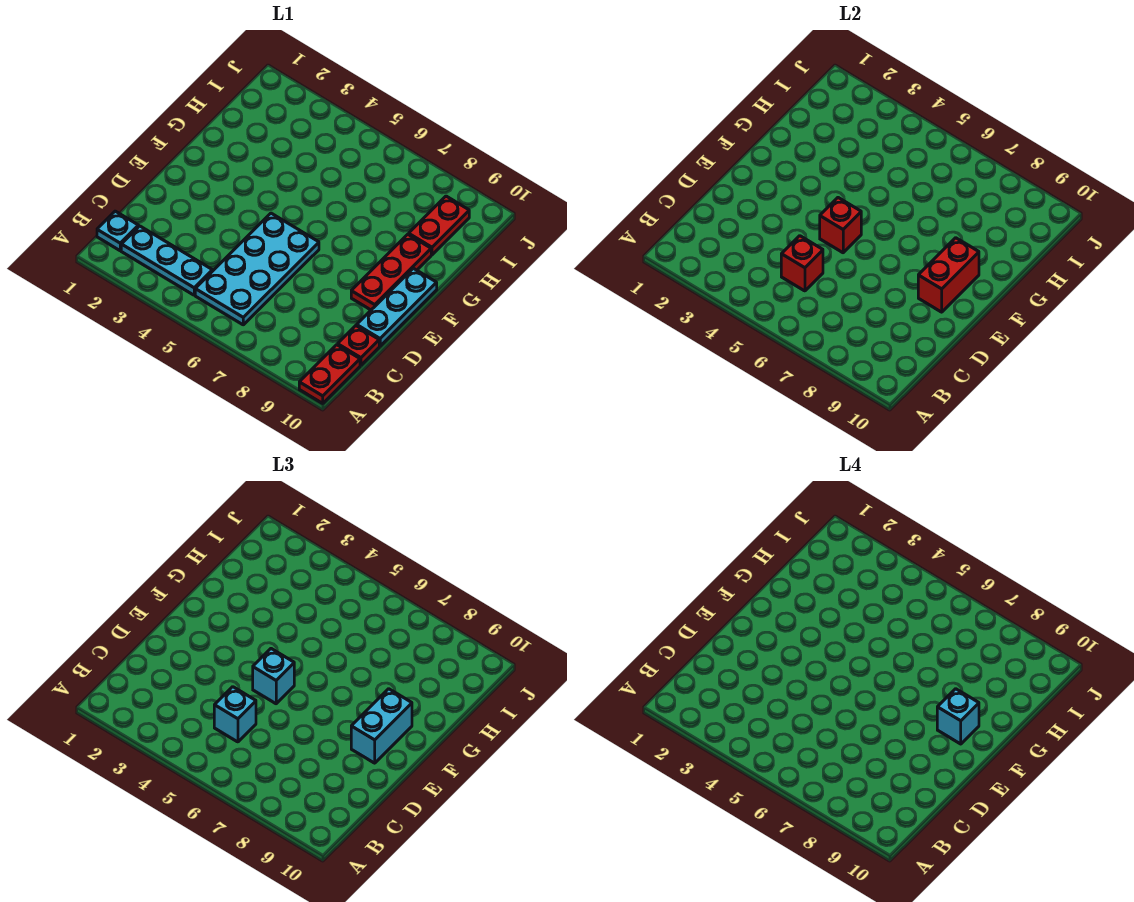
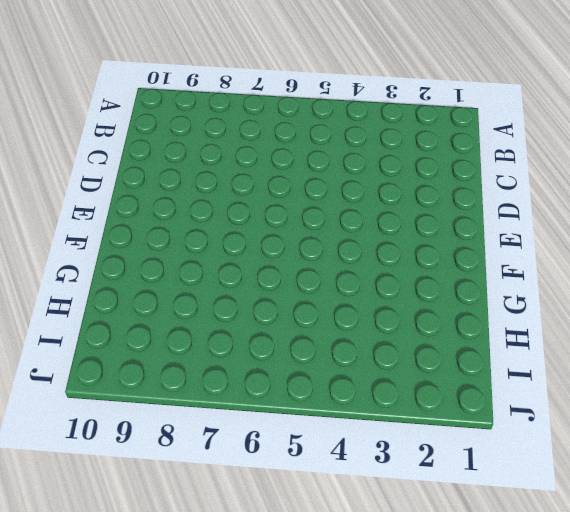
none -> red 1x2 plate [299,345,360,403]
none -> cyan 1x1 plate [97,211,139,251]
none -> cyan 1x3 plate [121,226,212,295]

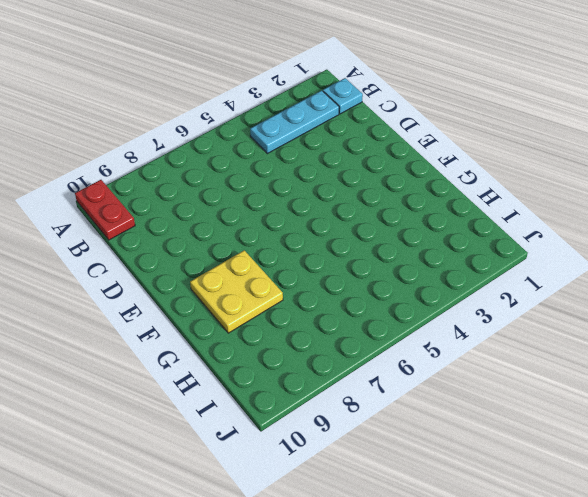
yellow 2x2 plate [190,250,283,333] -> red 1x3 plate [351,234,431,310]
none -> cyan 2x4 plate [195,213,319,325]
none -> red 1x1 plate [338,326,379,365]
none -> cyan 1x3 plate [357,268,437,346]

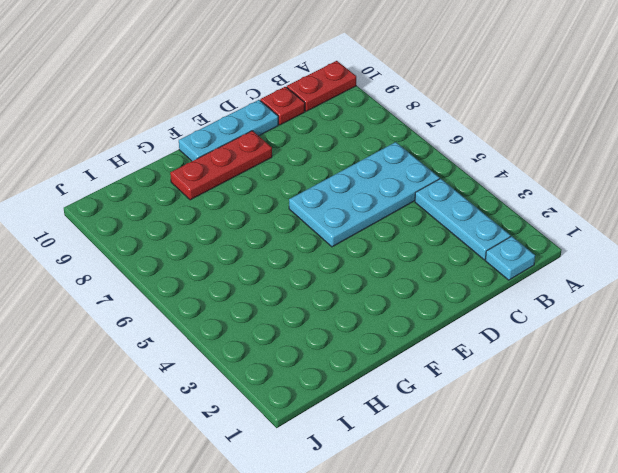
none -> red 1x2 plate [409,196,469,255]
none -> red 1x1 brick [781,236,823,291]
none -> red 1x1 brick [820,198,861,253]

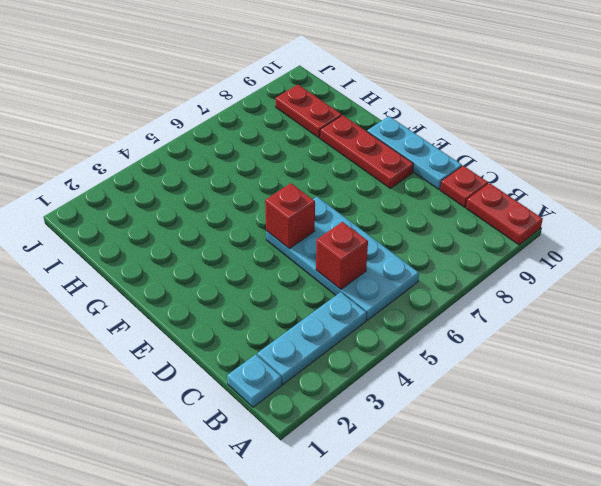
none -> red 1x2 brick [918,238,979,312]
none -> cyan 1x1 brick [214,687,256,742]
none -> cyan 1x1 brick [253,649,294,704]

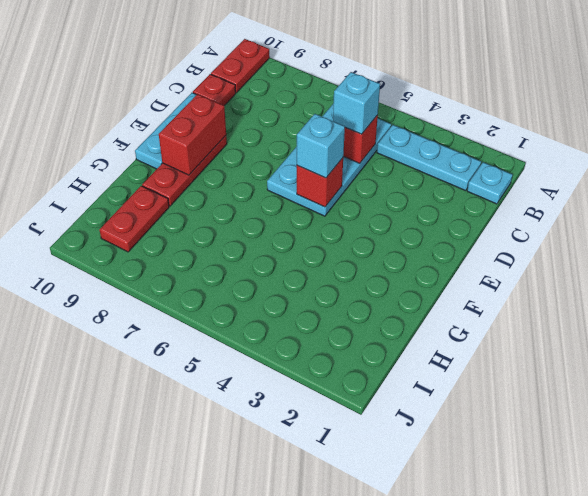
none -> cyan 1x2 brick [351,689,412,763]
none -> cyan 1x1 brick [937,689,979,744]

